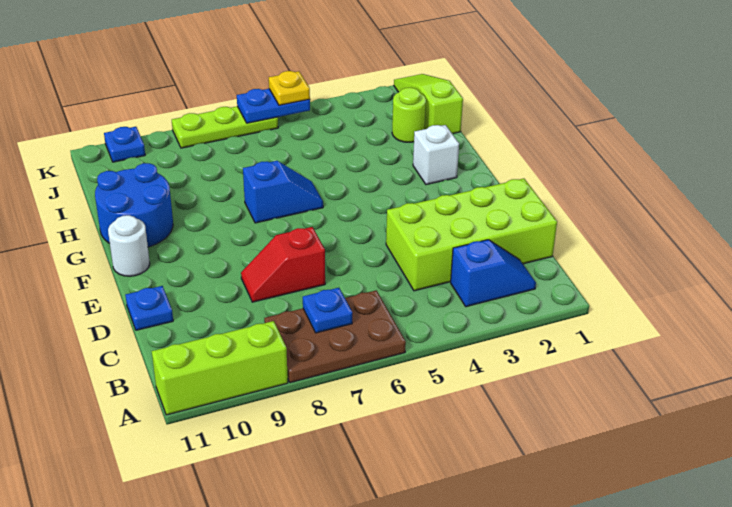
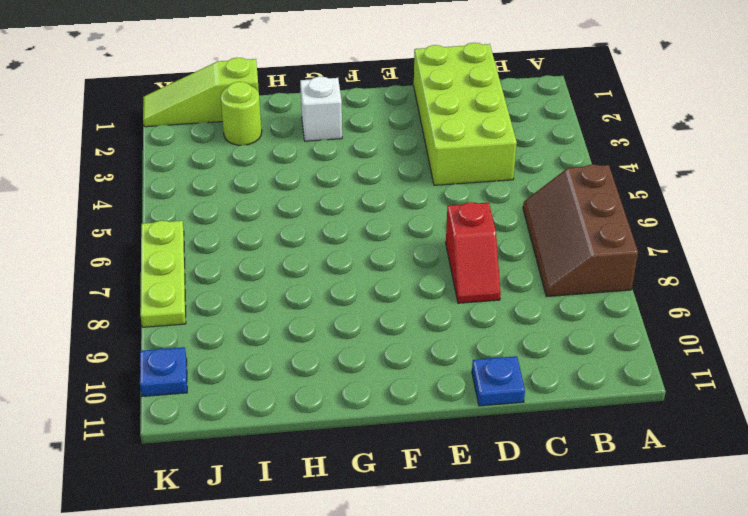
brown 2x3 slope [523,164,638,297] -> brown 2x3 plate [264,290,406,383]
none -> lime 1x3 brick [152,321,288,415]
none -> blue 1x2 slope [451,240,536,307]
none -> white 1x1 round brick [108,215,150,276]

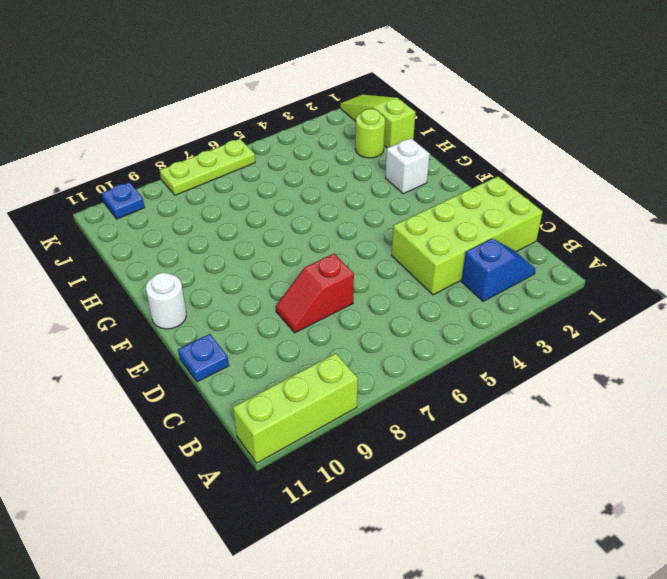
none -> brown 2x3 plate [264,290,406,383]
none -> blue 1x2 slope [243,161,323,223]
none -> blue 2x2 round brick [95,163,173,247]

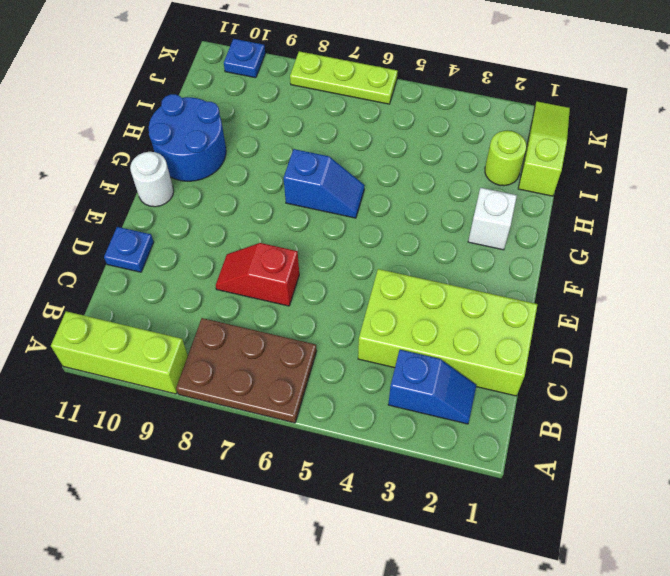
none -> blue 1x1 plate [303,288,352,333]
none -> blue 1x2 plate [237,89,310,123]
none -> yellow 1x1 plate [269,71,310,105]

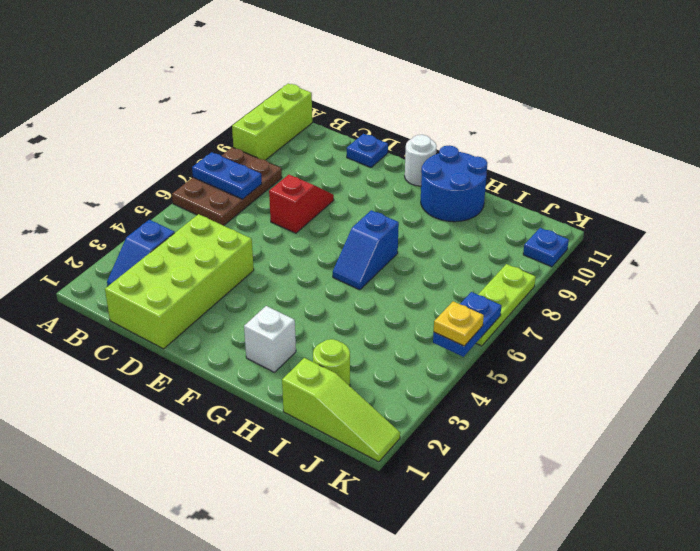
blue 1x2 plate [192,152,262,199] -> blue 1x1 plate [303,288,352,333]

